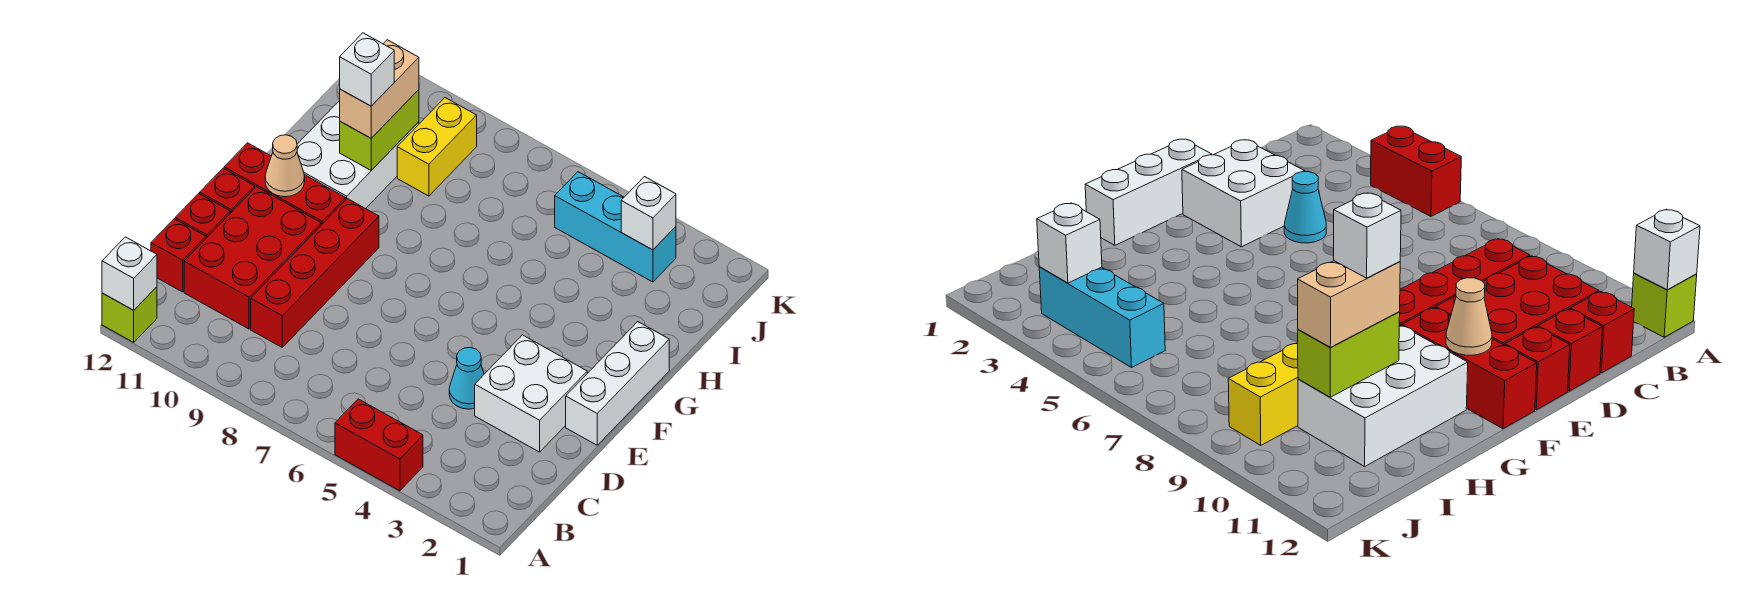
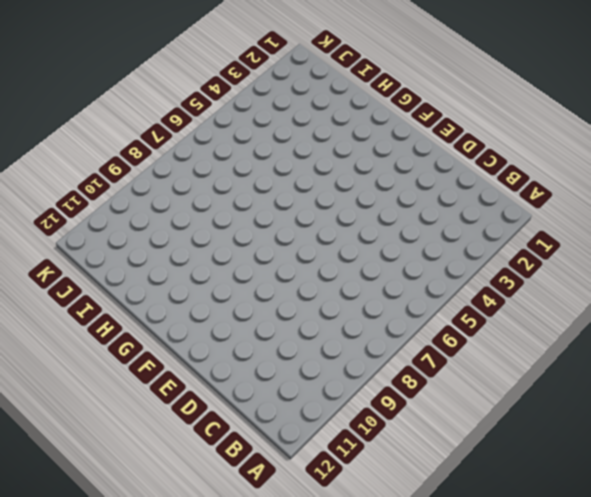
none -> red 1x2 brick [335,399,423,491]
none -> lime 1x1 brick [102,287,157,342]
none -> red 1x4 brick [251,199,379,347]

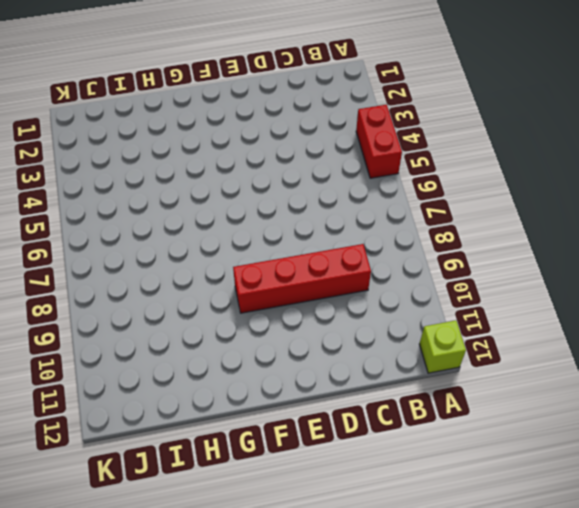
none -> red 2x3 brick [184,187,321,329]
none -> red 1x1 brick [151,219,206,292]
none -> white 2x2 brick [475,335,587,452]

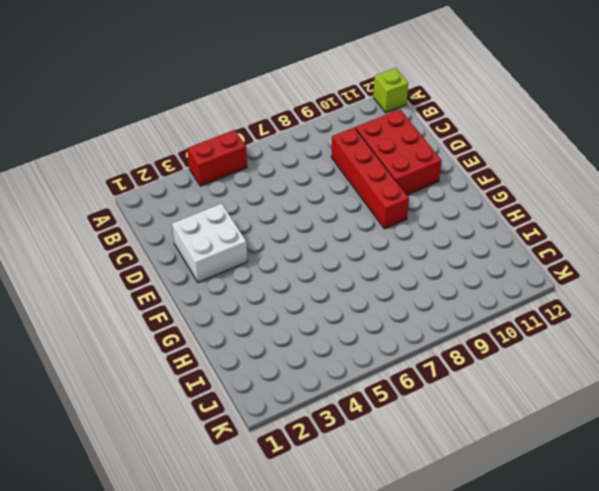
none -> red 1x1 brick [151,219,206,292]
none -> cyan 1x1 cone [449,347,484,409]
none -> red 1x1 brick [175,193,230,238]

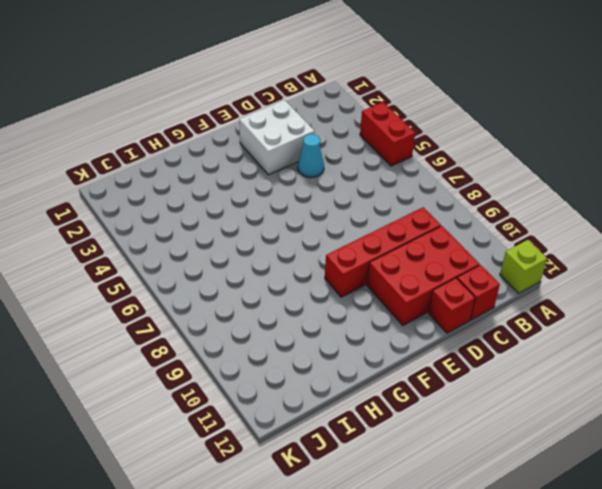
none -> white 1x3 brick [566,322,669,445]
none -> red 1x1 brick [200,168,255,213]
none -> red 1x3 brick [224,143,346,225]

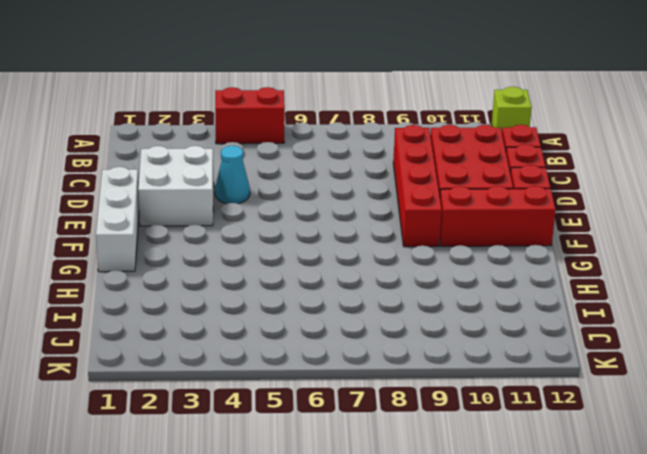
none -> white 2x3 brick [297,101,419,209]
none -> yellow 1x2 brick [397,98,477,196]
none -> cyan 1x3 brick [555,172,676,282]

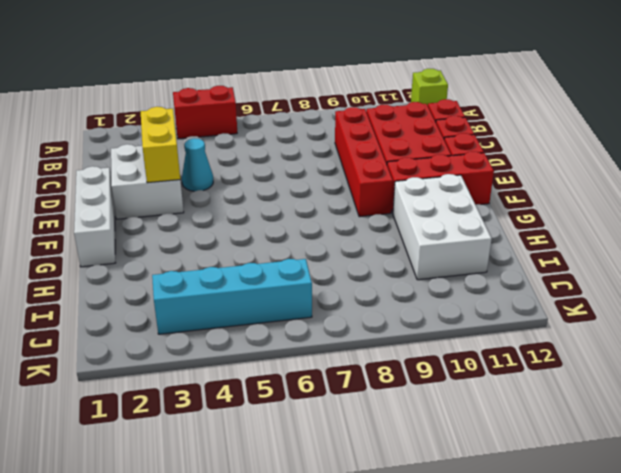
yellow 1x2 brick [141,107,180,183] -> yellow 1x2 brick moved to [397,98,477,196]
cyan 1x4 brick [152,259,312,334] -> cyan 1x3 brick [555,172,676,282]
none -> white 1x1 brick [102,237,157,310]
none -> tan 1x1 cone [265,135,305,197]
none -> lime 1x2 brick [340,90,419,170]

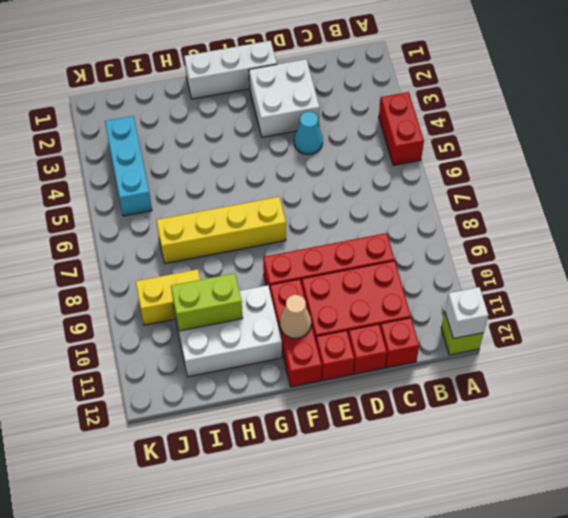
yellow 1x4 brick [156,197,286,264] -> none
none -> white 1x1 brick [621,177,676,250]
none -> tan 1x2 brick [340,40,419,138]
none -> white 1x1 brick [340,33,394,106]

